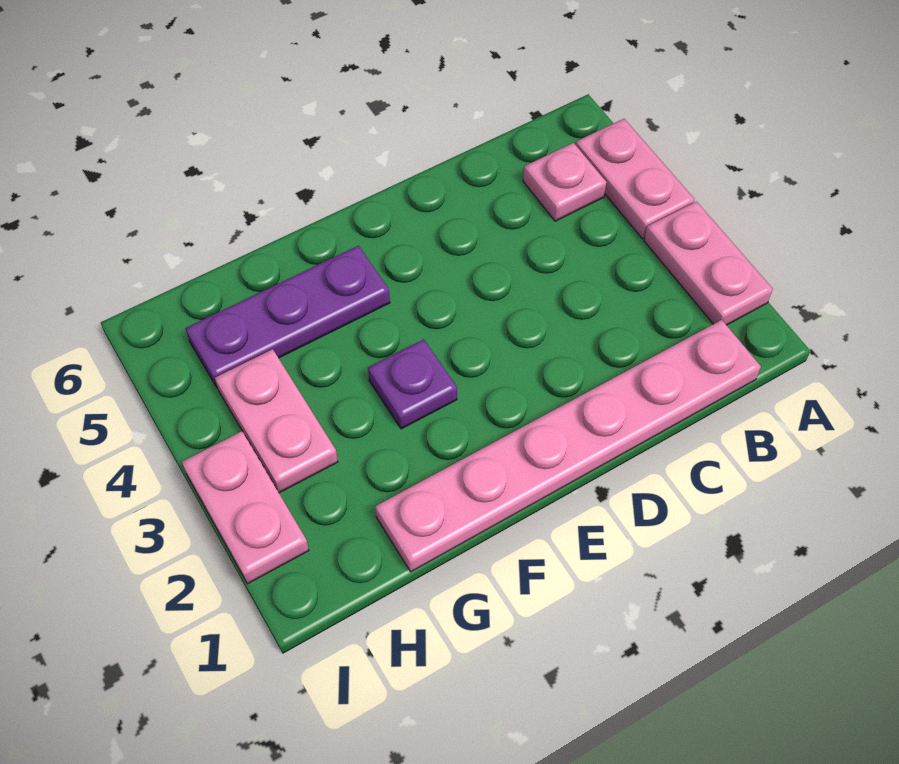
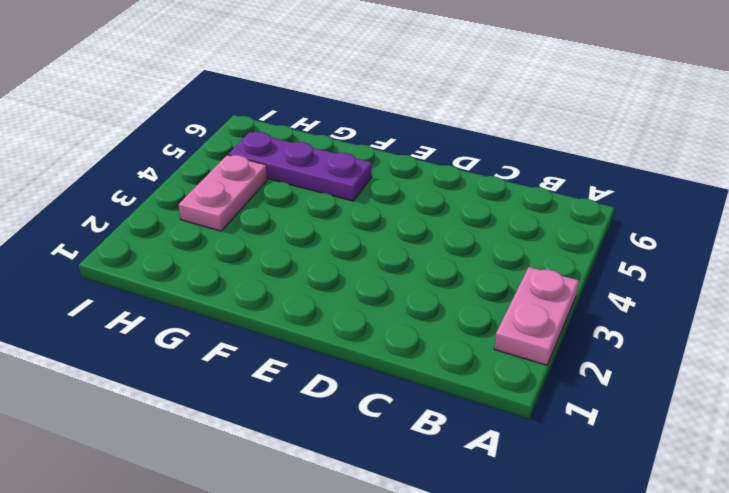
none -> pink 1x2 plate [576,119,694,239]
none -> pink 1x6 plate [375,320,761,572]

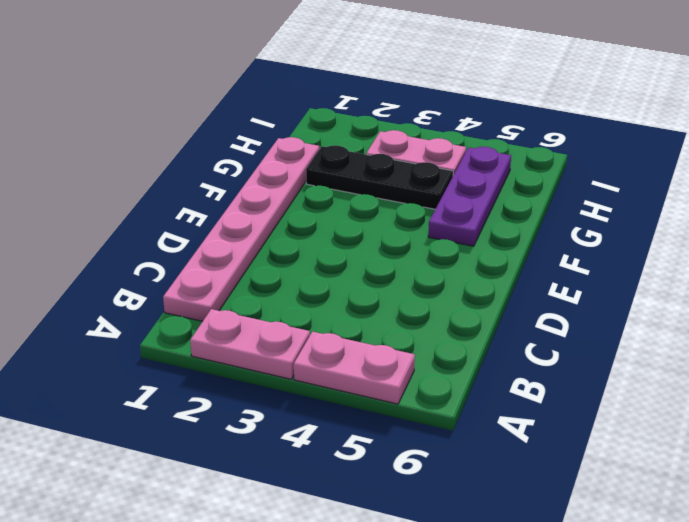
black 1x3 plate [306,145,453,209] -> none
none -> pink 1x1 plate [523,143,607,221]
none -> purple 1x1 plate [368,339,457,429]

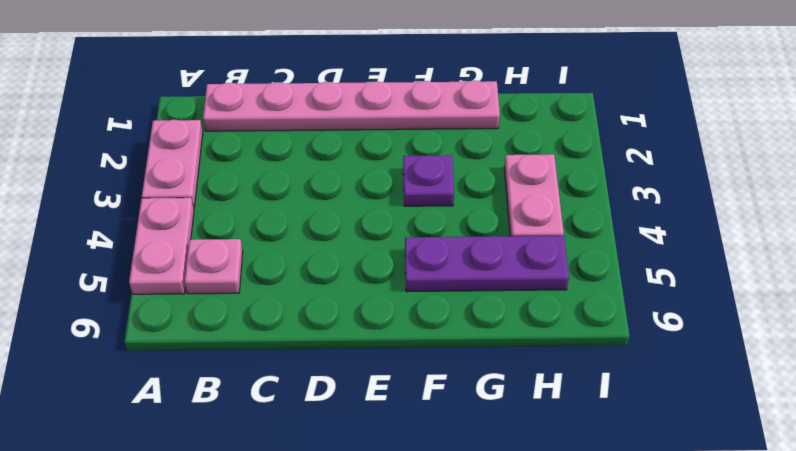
none -> pink 1x2 plate [182,431,309,584]

